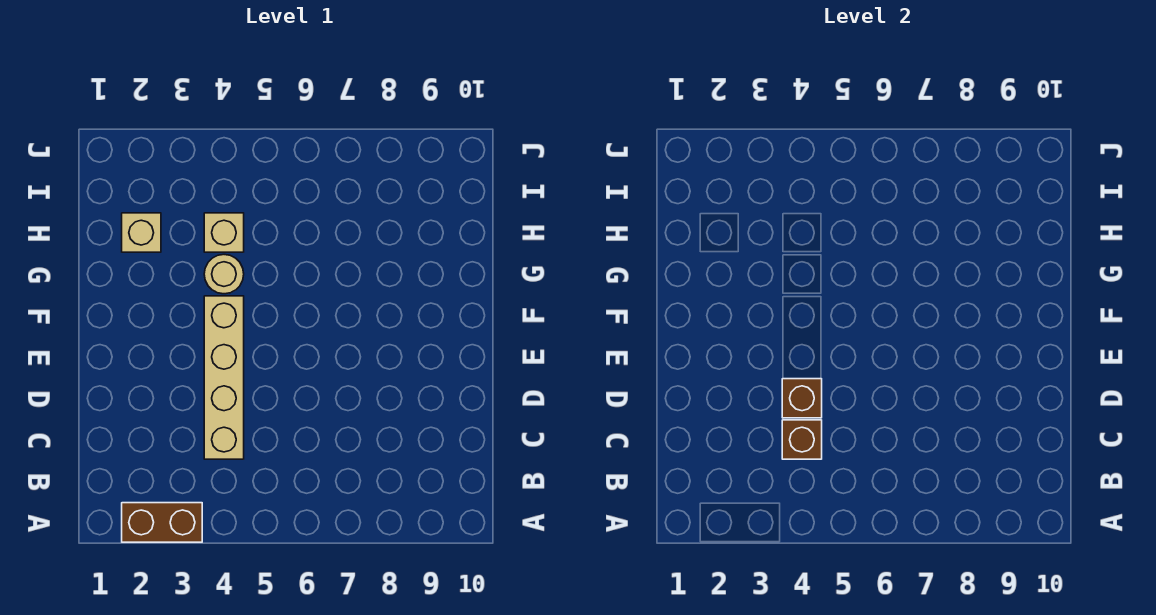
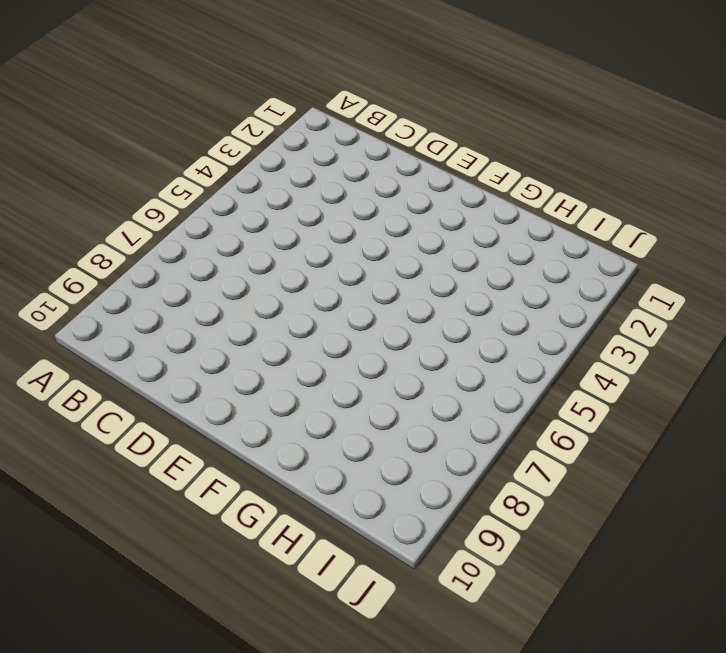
none -> brown 1x2 brick [122,503,202,542]
none -> tan 1x4 brick [204,296,244,459]

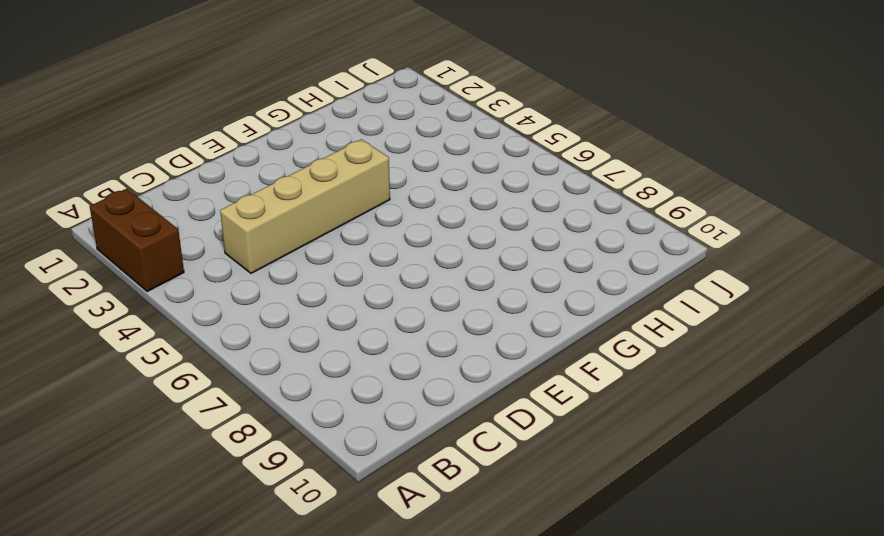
none -> tan 1x1 round brick [204,255,244,294]
none -> tan 1x1 brick [122,213,161,252]

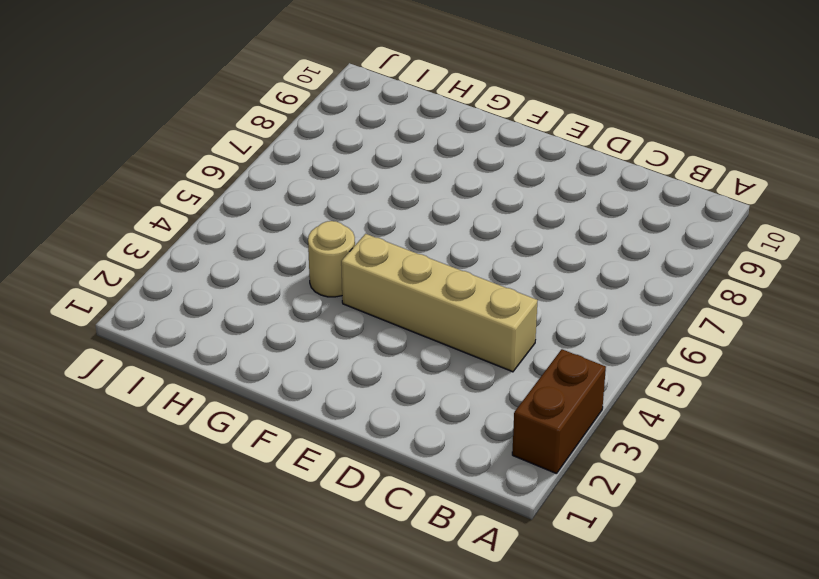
none -> tan 1x1 brick [122,213,161,252]
none -> tan 1x1 brick [204,213,244,252]

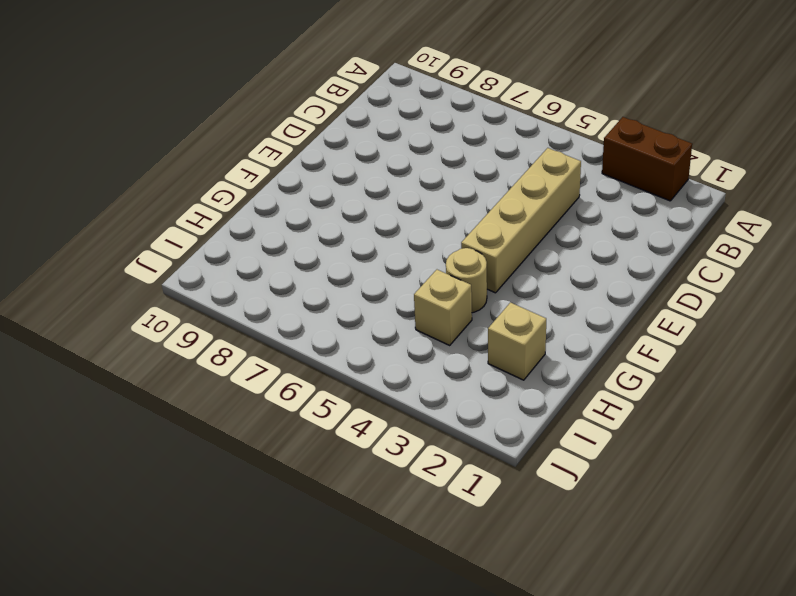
none -> brown 1x1 brick [782,420,822,459]
none -> brown 1x1 brick [782,379,822,418]

